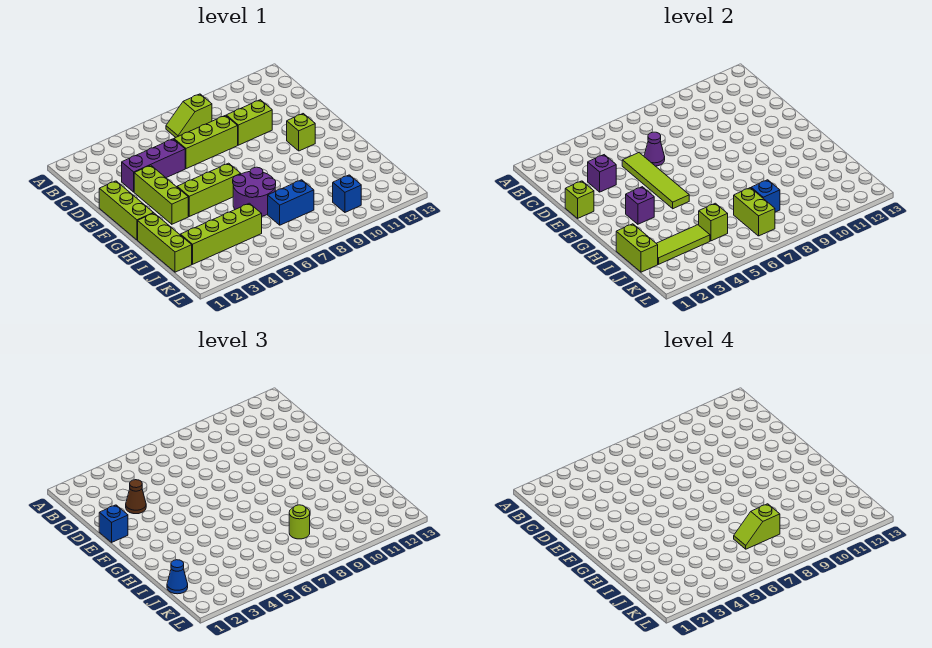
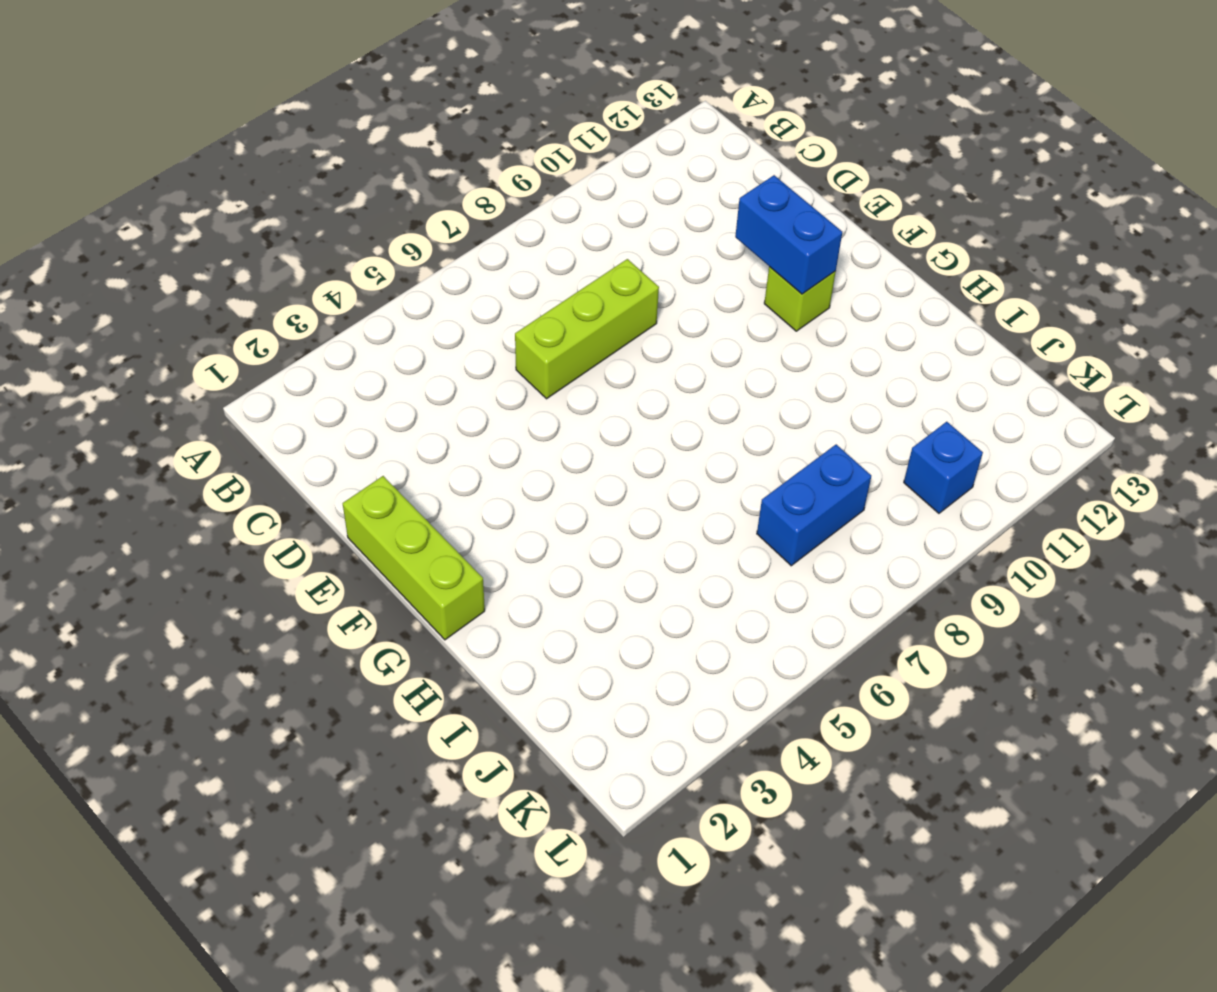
blue 1x2 brick [735,175,842,294] -> none
none -> lime 1x2 slope [166,94,212,137]
none -> purple 1x3 brick [122,139,185,192]
none -> lime 1x2 brick [226,100,272,145]

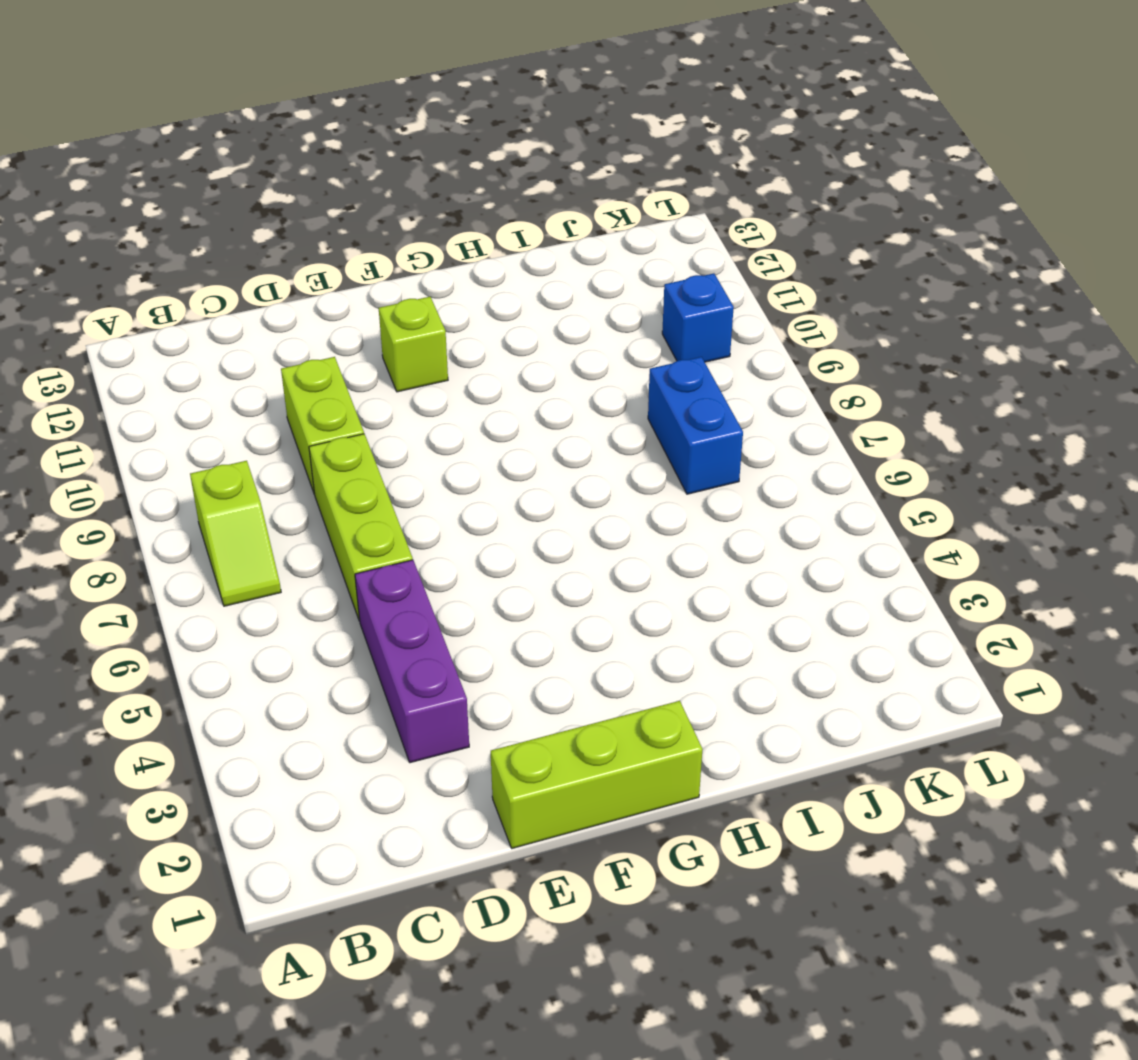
none -> lime 1x3 brick [134,165,188,224]
none -> lime 1x3 brick [177,163,241,216]
none -> lime 1x3 brick [138,213,192,272]

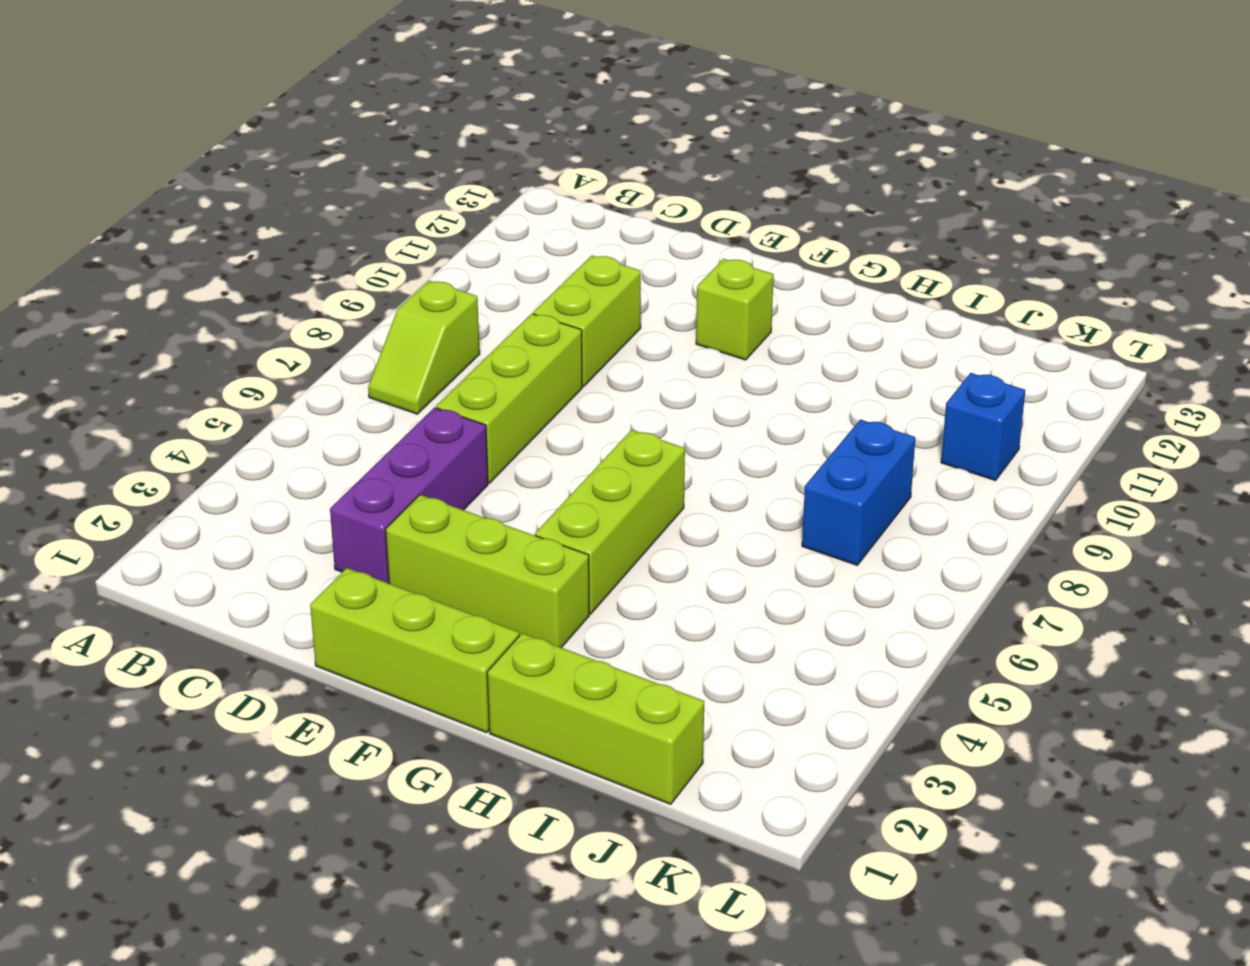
none -> purple 2x2 round brick [233,167,276,216]
none -> lime 1x4 brick [180,203,262,264]
none -> purple 1x1 brick [588,155,616,192]

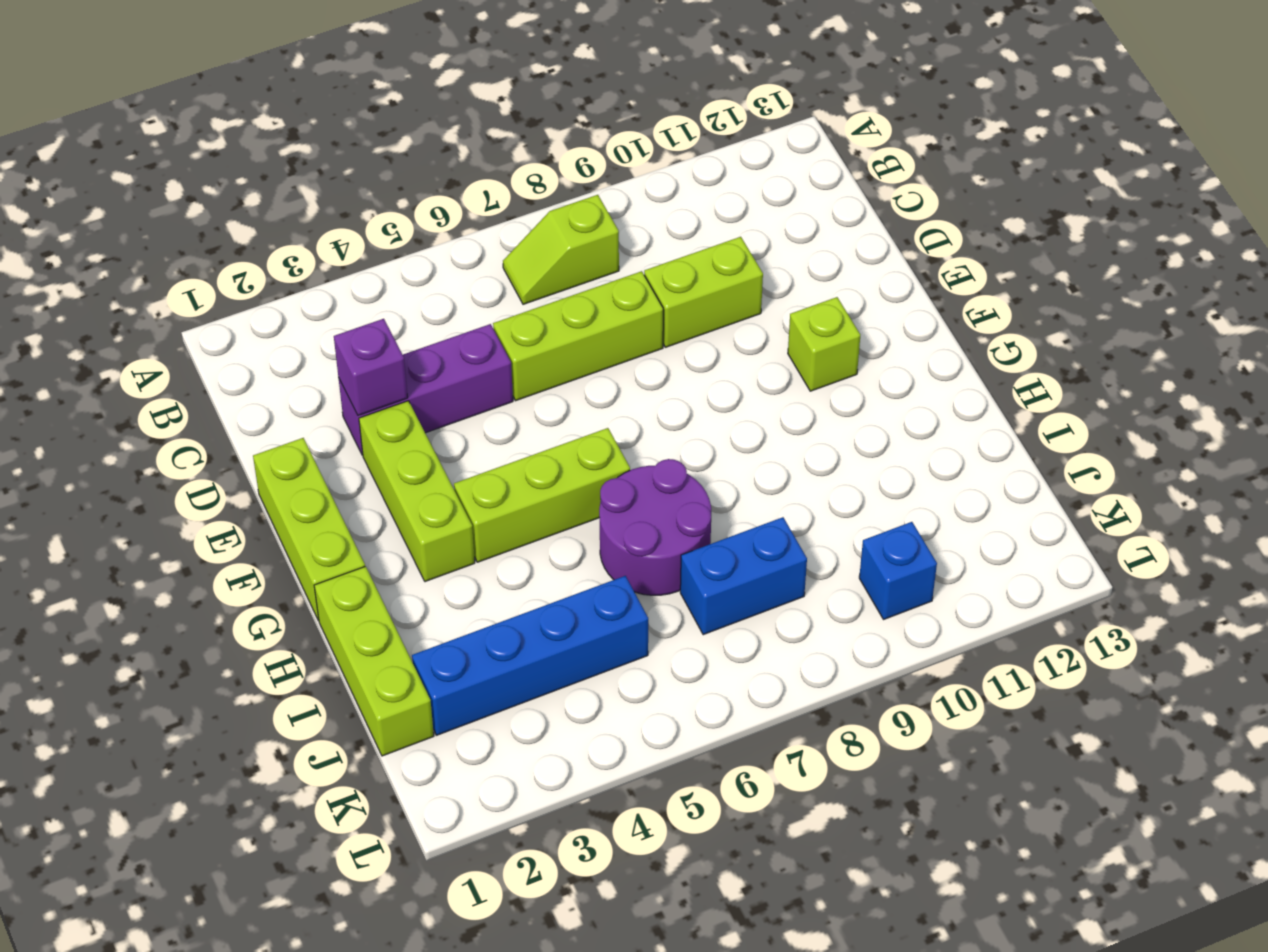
blue 1x4 brick [412,576,648,735] -> lime 1x4 brick [180,203,262,264]
none -> lime 1x4 tile [622,153,689,209]
none -> purple 1x1 cone [644,132,665,166]
none -> lime 1x1 brick [565,181,594,218]

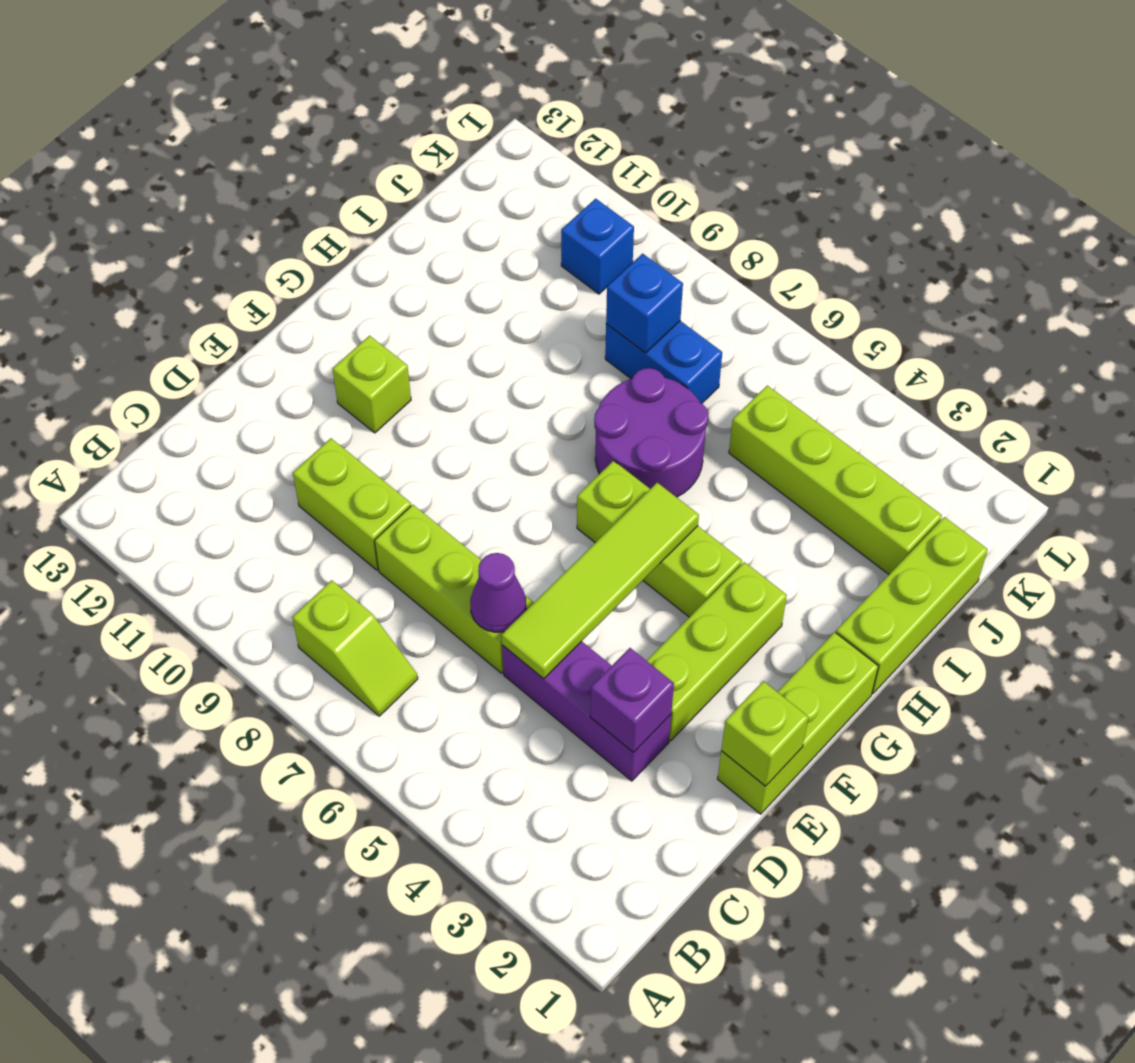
none -> purple 1x1 brick [626,187,654,224]
none -> lime 1x2 brick [616,224,658,272]
none -> lime 1x3 tile [656,225,710,264]

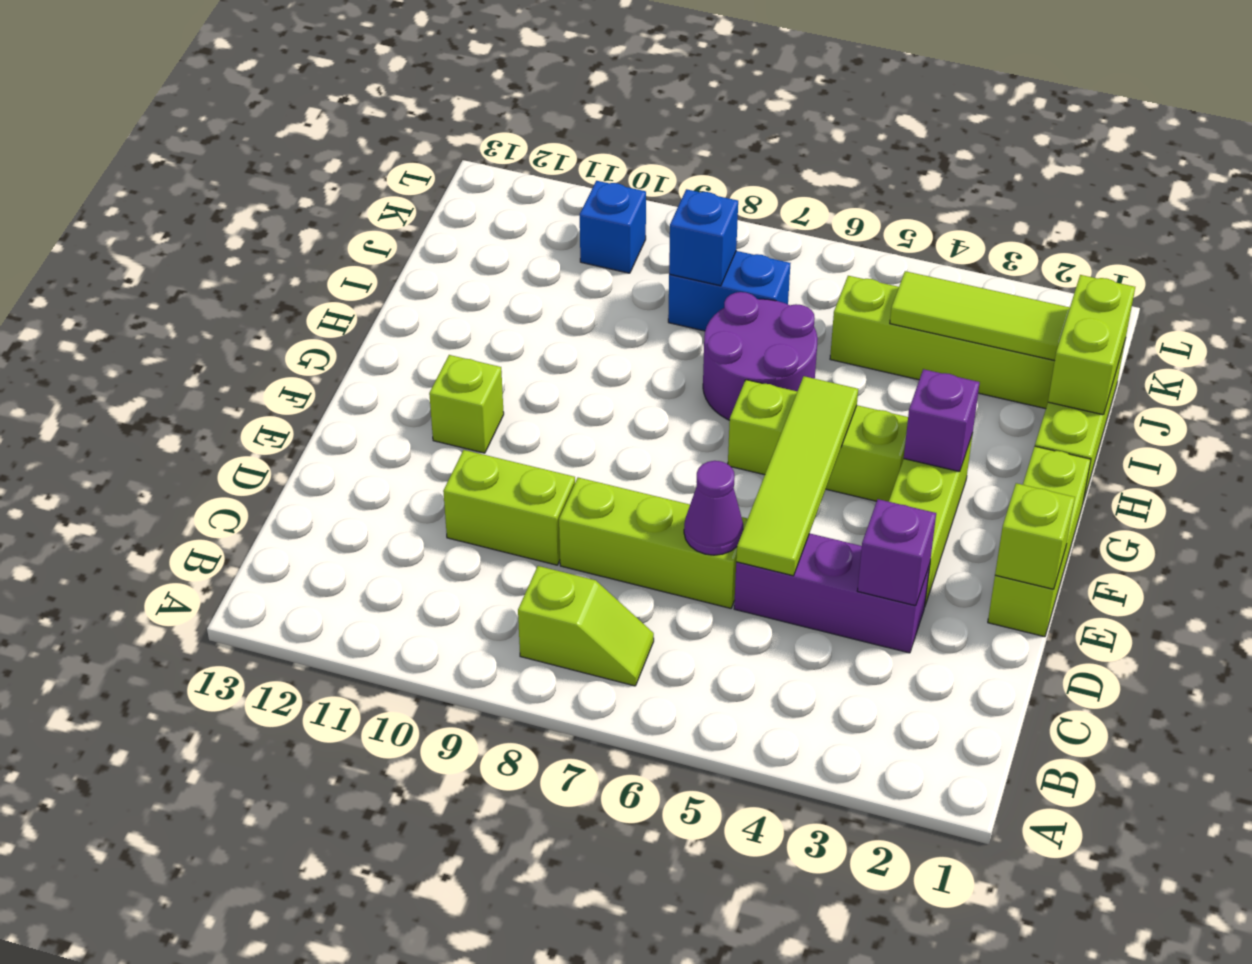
none -> lime 1x1 brick [699,203,728,241]
none -> lime 1x2 brick [734,188,775,236]
none -> brown 1x1 cone [126,480,146,514]

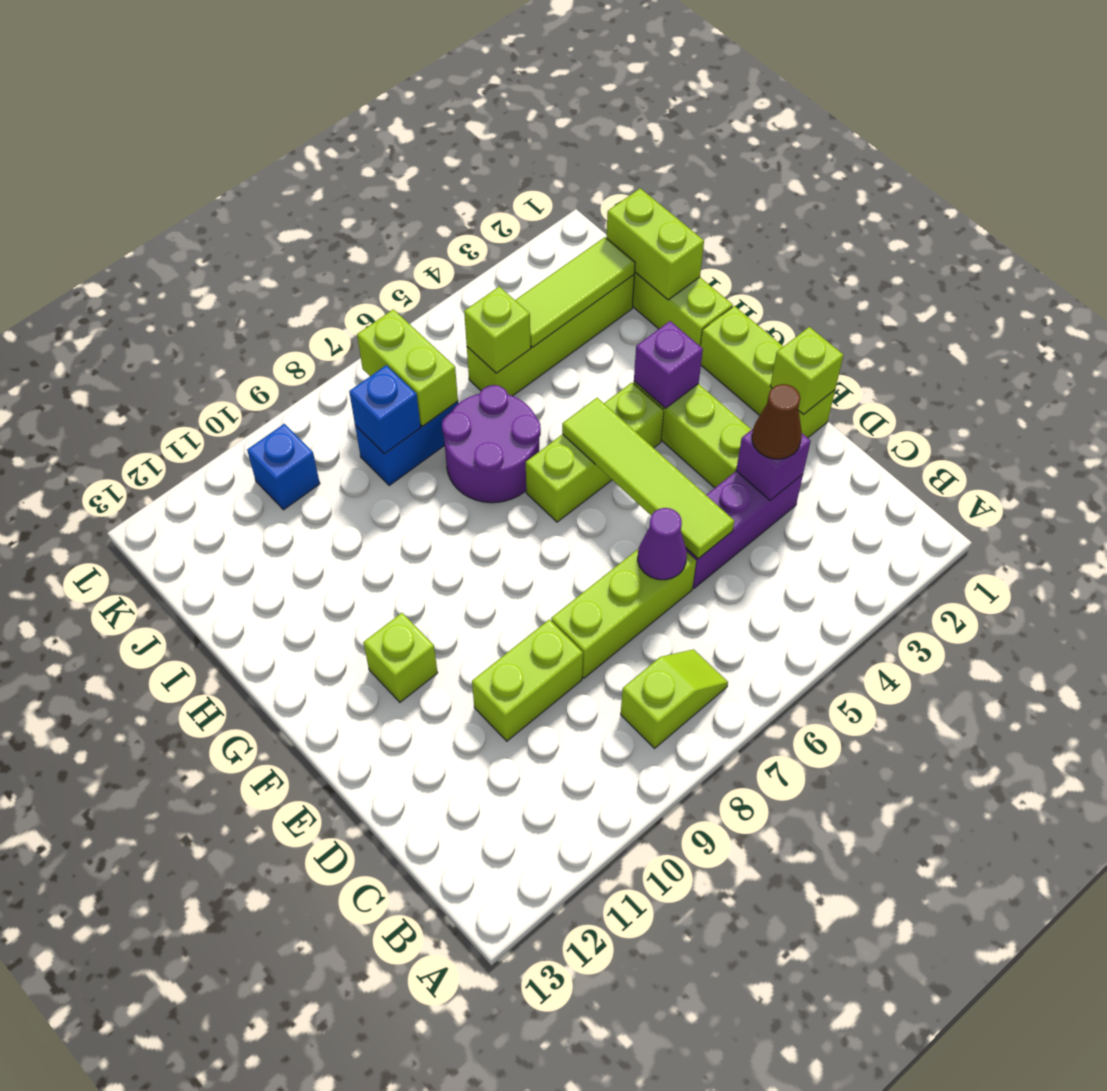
none -> blue 1x1 brick [99,505,128,542]
none -> blue 1x1 cone [167,560,188,594]
none -> lime 1x1 round brick [289,505,310,539]

